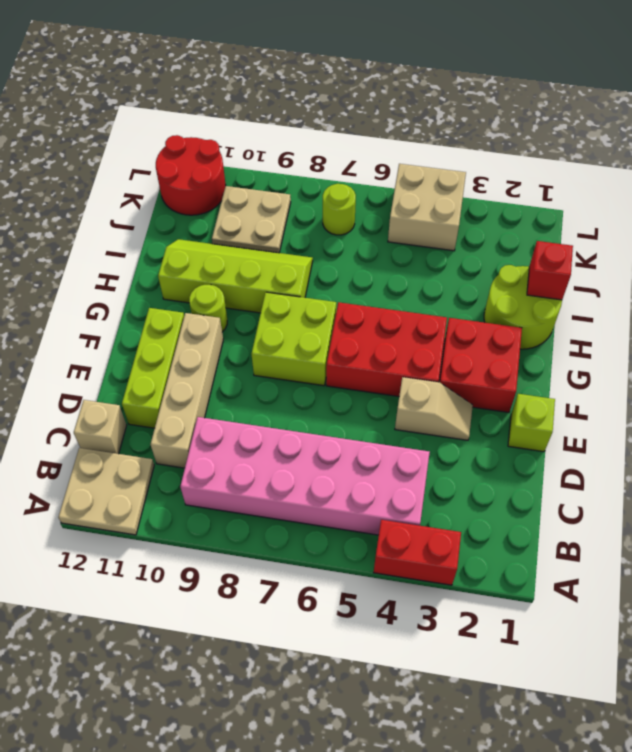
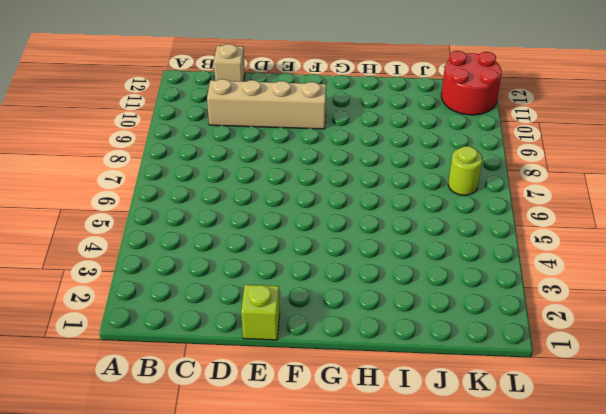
none -> red 1x2 brick [374,520,461,585]
none -> tan 2x2 plate [58,448,154,535]
none -> pink 2x6 brick [180,417,430,535]

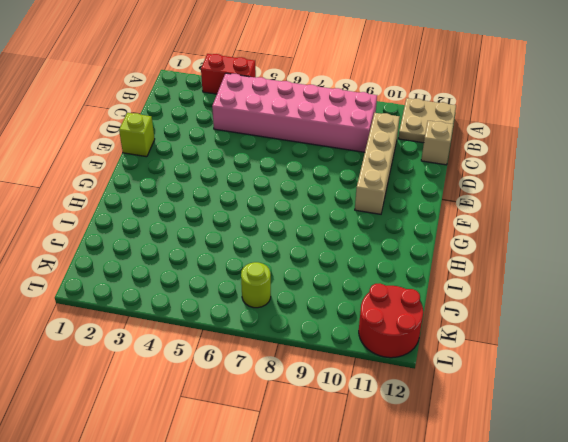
none -> lime 1x3 brick [122,308,184,428]
none -> tan 1x2 slope [395,377,473,440]
none -> red 2x2 brick [439,318,522,412]

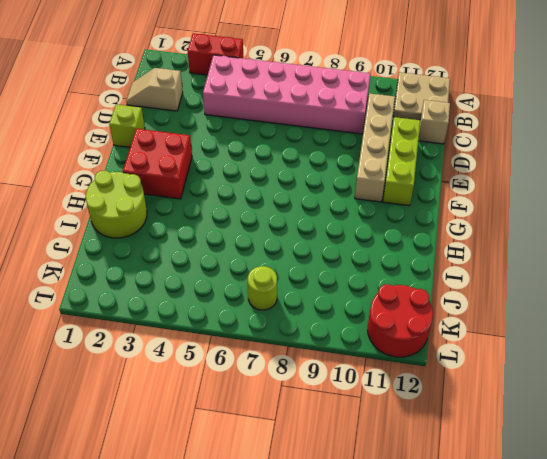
tan 1x2 slope [126,68,183,111] -> tan 1x2 slope moved to [395,377,473,440]
none -> red 2x3 brick [326,302,447,396]
none -> lime 2x2 brick [252,292,336,386]
none -> lime 1x1 round brick [189,285,227,332]

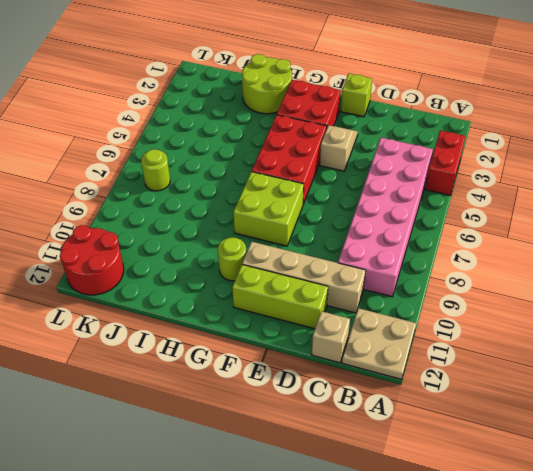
none -> lime 2x4 slope [158,239,313,313]
none -> tan 2x2 plate [212,186,291,253]
none -> tan 2x2 brick [388,164,466,251]

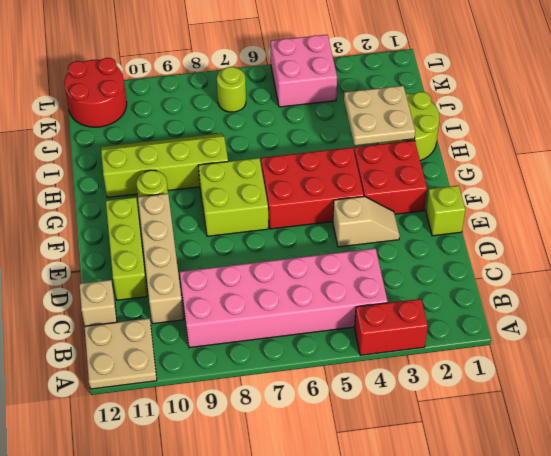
tan 2x2 plate [344,86,415,146] -> tan 2x2 plate moved to [212,186,291,253]
pink 2x2 brick [271,35,337,107] -> tan 2x2 brick [388,164,466,251]
none -> red 1x1 brick [527,241,573,300]

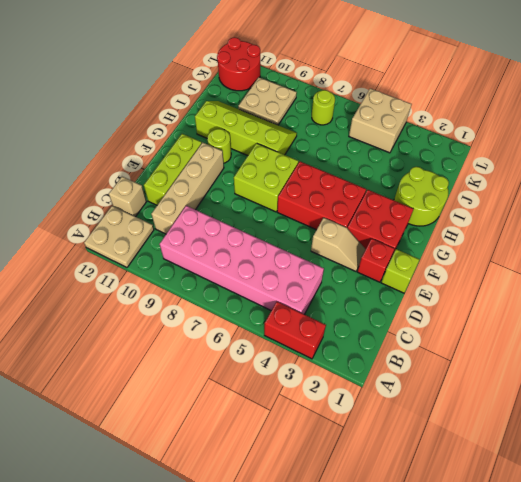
red 1x1 brick [357,239,395,282] -> red 1x1 brick moved to [527,241,573,300]

